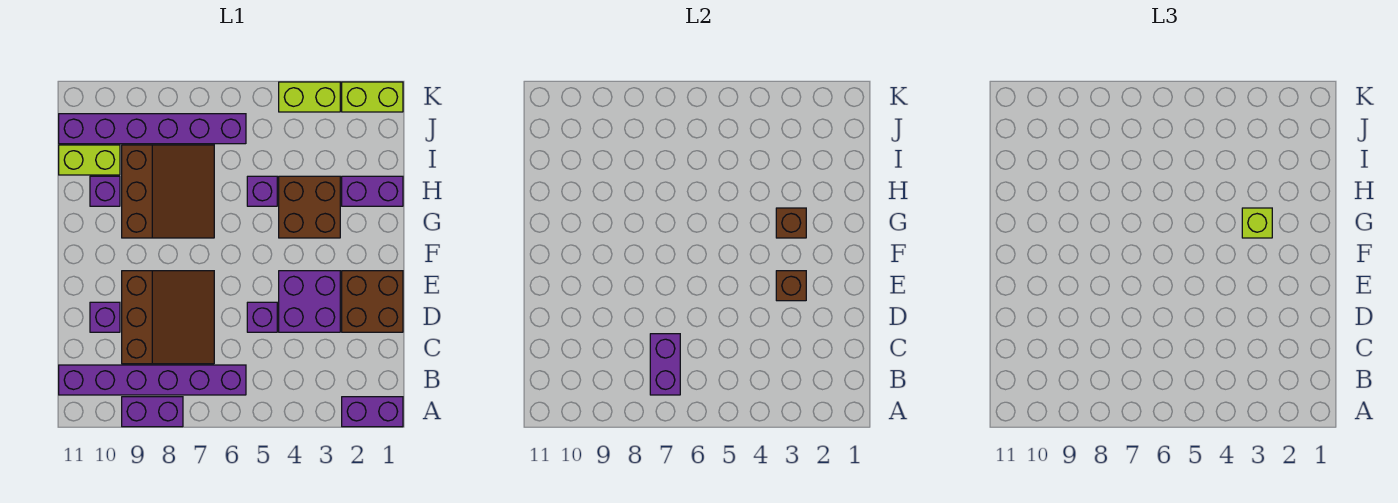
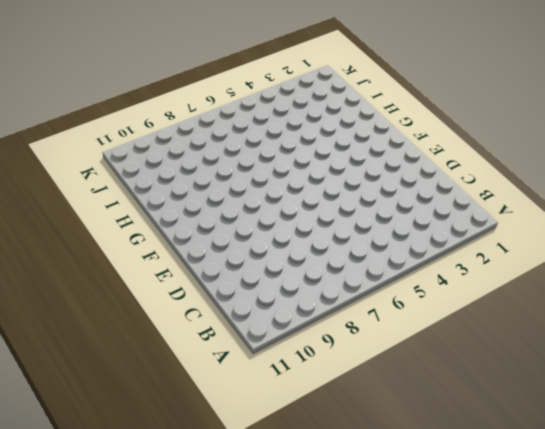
none -> purple 1x2 brick [342,397,403,427]
none -> purple 1x2 brick [122,397,183,427]
none -> purple 1x6 brick [59,365,246,395]

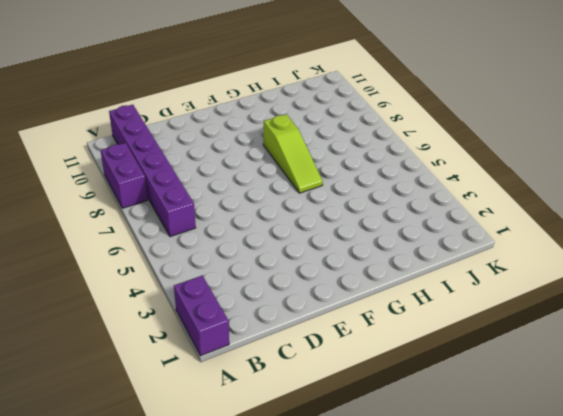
lime 1x3 slope [263,114,323,193] -> brown 3x3 slope [122,145,214,238]
none -> brown 3x3 slope [122,271,214,364]
none -> brown 2x2 brick [342,271,403,332]
none -> purple 2x2 brick [279,271,340,332]

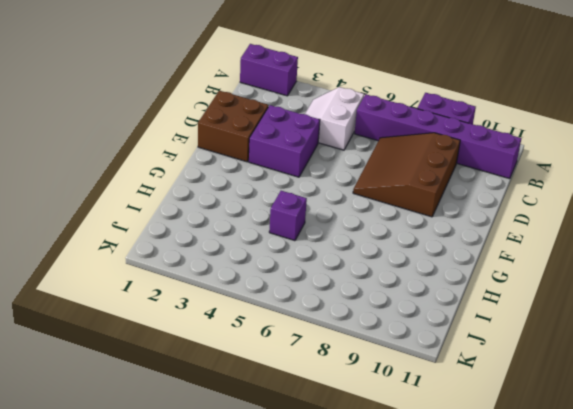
white 2x2 slope [305,87,364,150] -> none
none -> purple 1x1 brick [247,302,277,332]
none -> purple 1x1 brick [90,302,120,332]
none -> brown 2x2 brick [279,176,340,238]

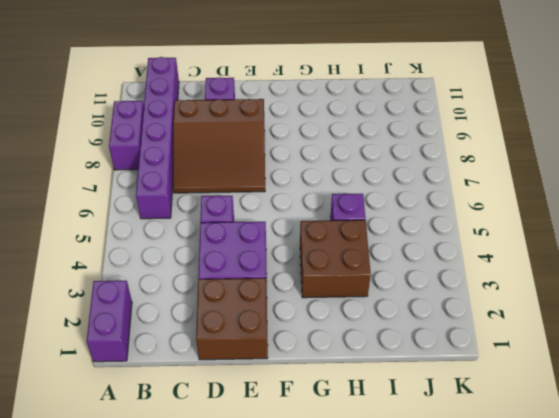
none -> brown 3x3 slope [122,145,214,238]
none -> purple 1x2 brick [342,176,403,206]
none -> purple 1x1 brick [90,176,120,206]

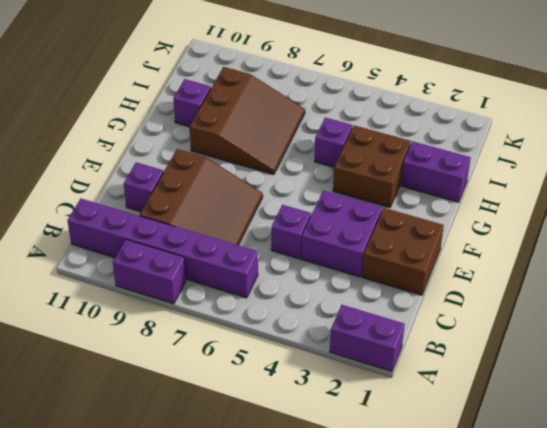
none -> lime 1x2 brick [59,145,120,175]
none -> purple 1x6 brick [59,114,246,144]
none -> lime 1x2 brick [342,82,403,112]

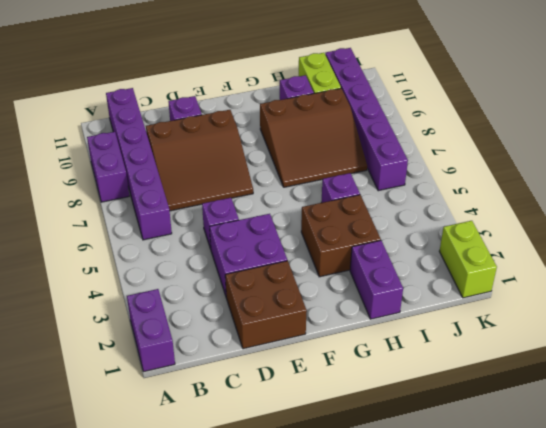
none -> lime 1x2 brick [279,82,340,112]
none -> purple 1x2 brick [650,334,680,395]
none -> brown 1x1 brick [776,271,806,301]

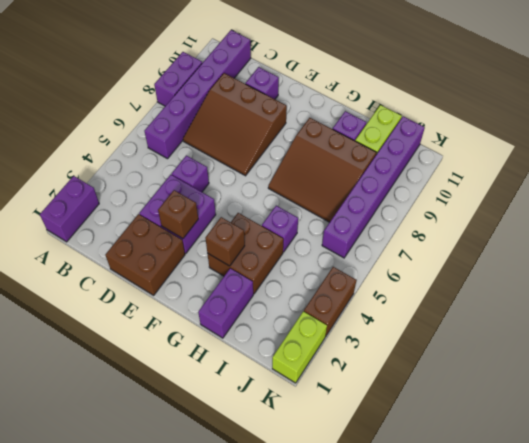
brown 1x2 brick [304,267,357,337] -> lime 1x2 brick [279,82,340,112]
none -> purple 1x2 brick [650,334,680,395]
none -> lime 1x1 brick [1242,208,1272,238]

